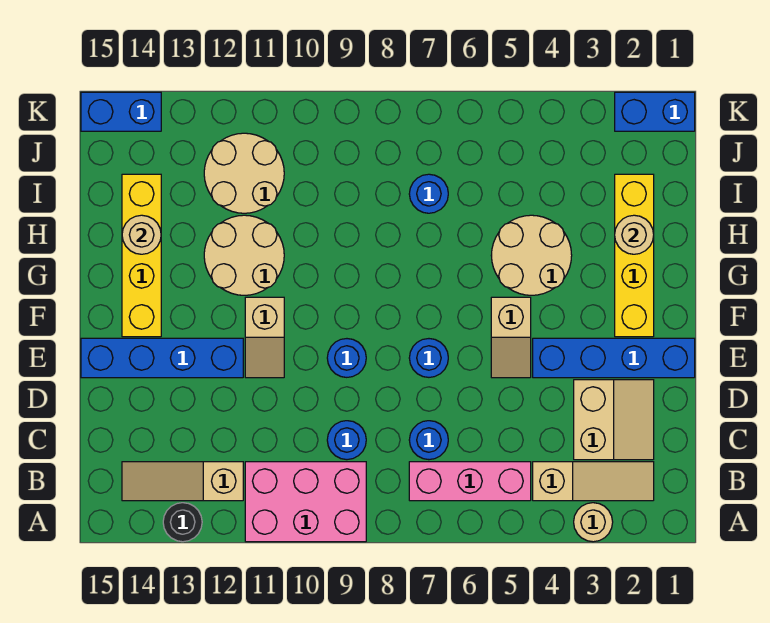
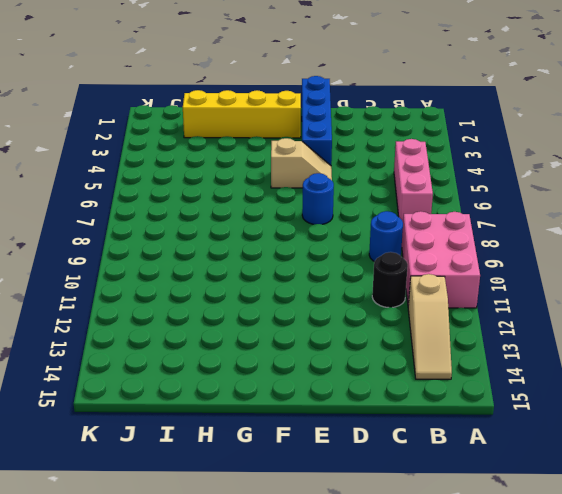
black 1x1 round brick [372,252,408,307] -> black 1x1 round brick moved to [163,503,202,542]
none -> tan 1x1 round brick [574,503,613,542]
none -> tan 1x3 slope [533,462,654,501]
none -> tan 2x2 slope [574,380,654,460]

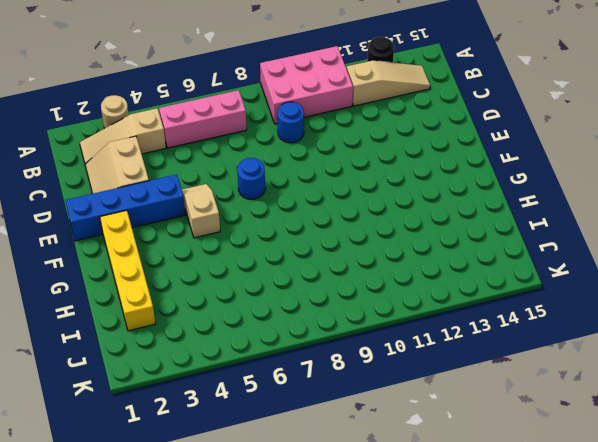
none -> blue 1x1 round brick [409,421,448,460]
none -> blue 1x1 round brick [327,339,366,377]
none -> tan 1x2 slope [245,297,284,378]

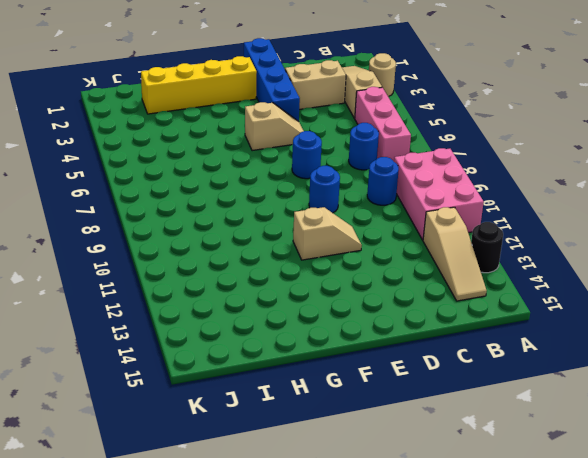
none -> blue 1x4 brick [81,338,243,378]
none -> yellow 1x4 brick [122,174,161,337]
none -> tan 2x2 round brick [491,215,572,295]

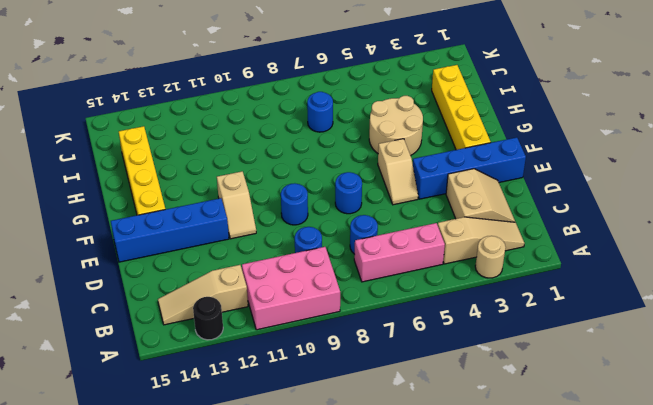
none -> tan 2x2 round brick [204,215,284,295]
none -> tan 2x2 round brick [204,133,284,213]
none -> blue 1x2 brick [615,92,695,131]

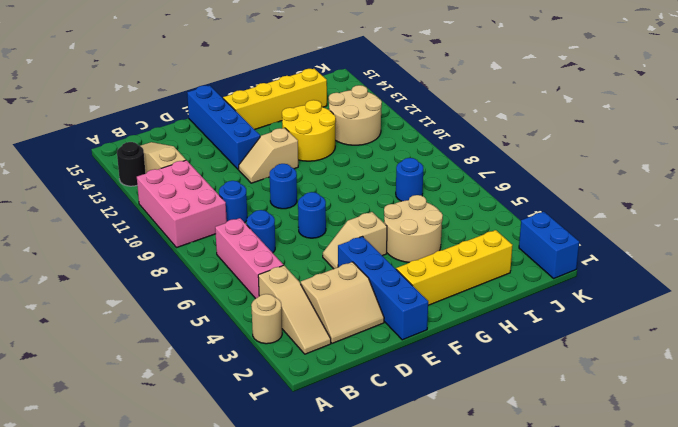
yellow 2x2 round brick [282,100,336,161] -> tan 2x2 round brick [204,215,284,295]
none -> blue 1x2 brick [81,92,161,131]
none -> tan 1x1 round brick [615,215,654,254]
none -> tan 1x1 round brick [122,215,161,254]

